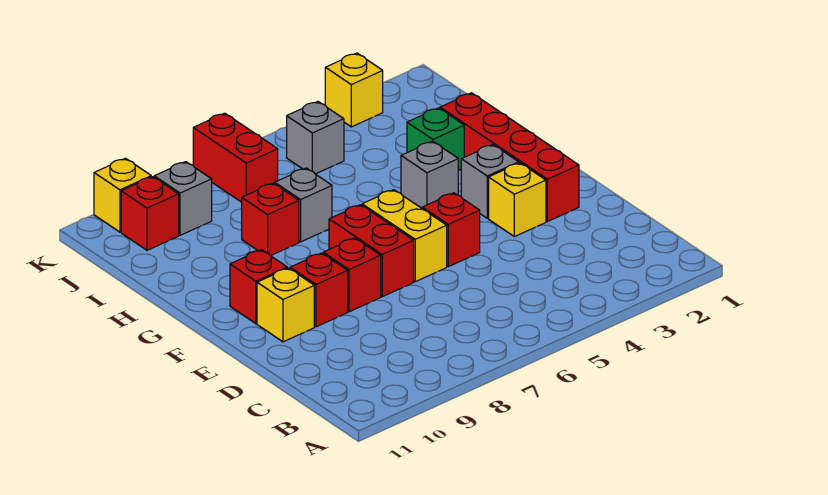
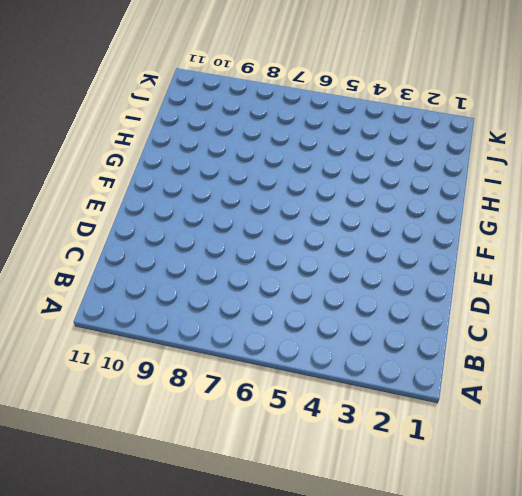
none -> red 1x4 brick [440,93,579,222]
none -> yellow 1x1 brick [489,163,546,237]
none -> red 1x1 brick [422,193,480,267]

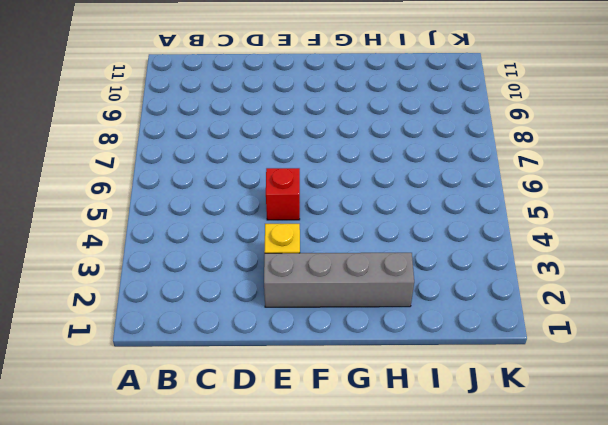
grey 1x4 brick [264,253,414,307] -> red 1x4 brick [440,93,579,222]
none -> yellow 1x2 brick [362,190,447,282]
none -> red 1x2 brick [329,205,414,297]
none -> red 1x1 brick [323,238,381,312]

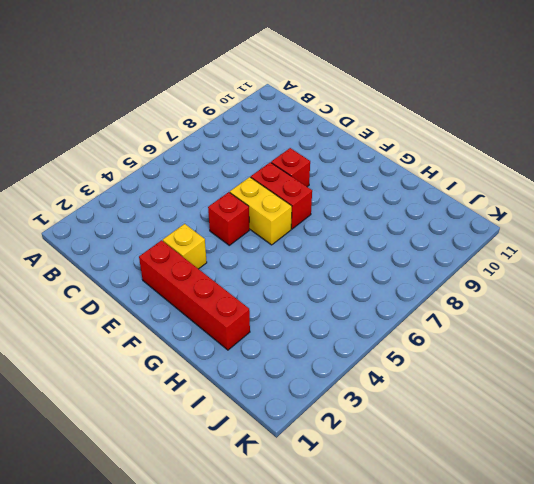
none -> red 1x1 brick [290,253,348,327]
none -> yellow 1x1 brick [257,268,314,342]
none -> grey 1x1 brick [461,145,519,218]

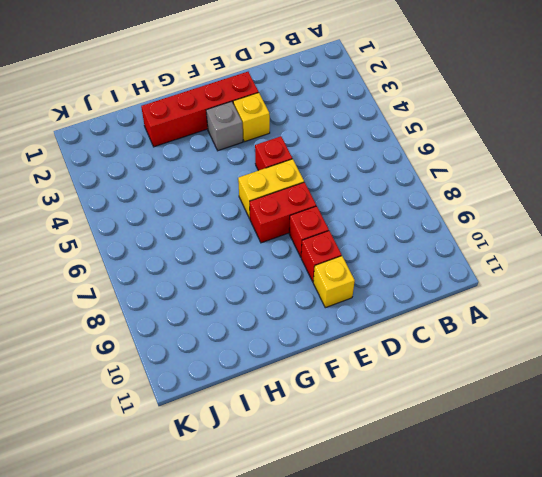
none -> red 1x1 brick [230,250,287,323]
none -> grey 1x1 brick [401,141,458,208]
none -> green 1x1 brick [407,108,464,170]

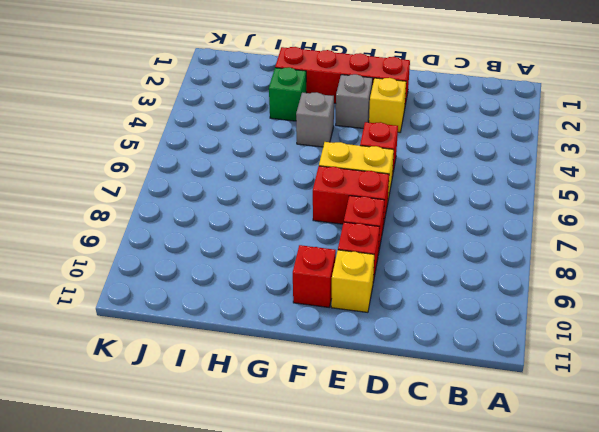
none -> grey 1x1 brick [275,168,332,242]
none -> red 1x1 brick [242,183,299,256]
none -> grey 1x1 brick [287,102,344,174]

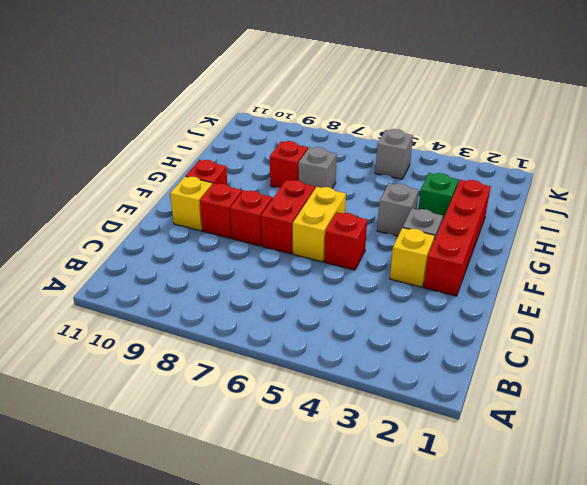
none -> red 1x2 brick [193,113,278,202]
none -> grey 1x1 brick [154,162,212,235]
none -> red 1x1 brick [121,177,179,250]

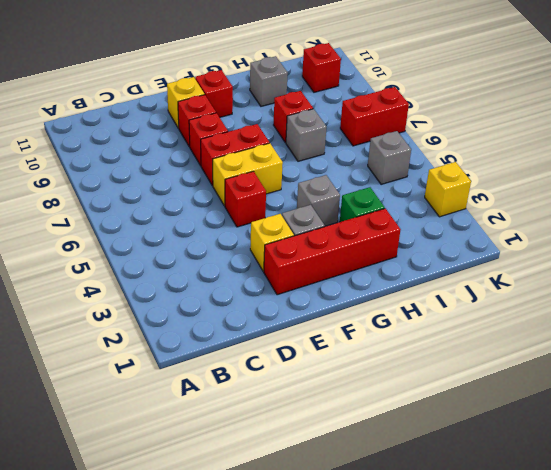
grey 1x1 brick [250,56,288,106] -> grey 1x1 brick moved to [154,162,212,235]
none -> yellow 1x1 brick [94,158,151,232]

